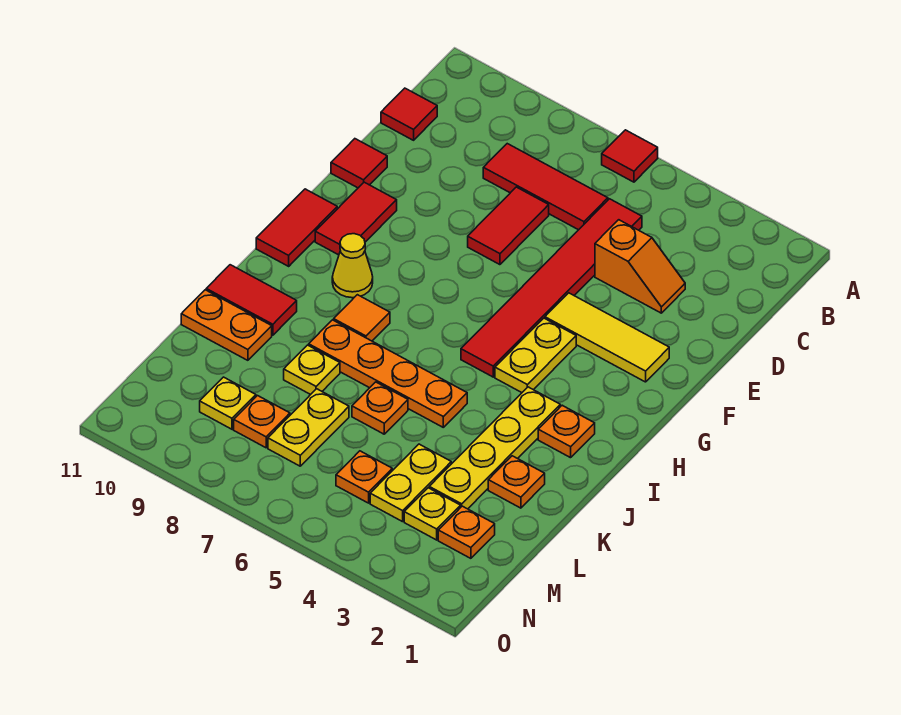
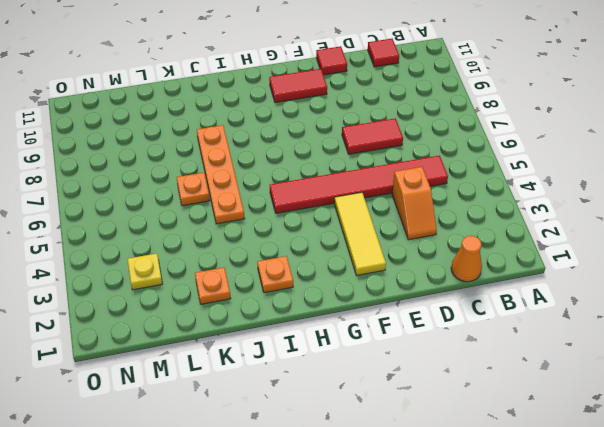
orange 1x1 cone [451,236,482,282] -> none
none -> red 1x1 tile [602,130,658,182]
none -> red 1x3 tile [483,144,608,230]
none -> yellow 1x2 plate [495,318,576,393]

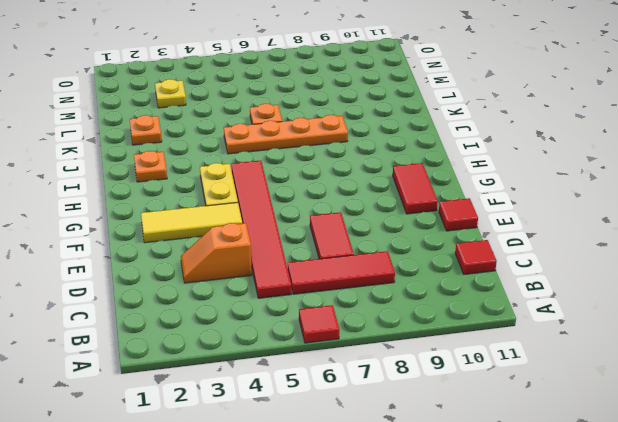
none -> red 1x2 tile [256,189,337,266]
none -> yellow 1x1 cone [332,234,373,298]
none -> yellow 1x4 plate [429,387,560,509]

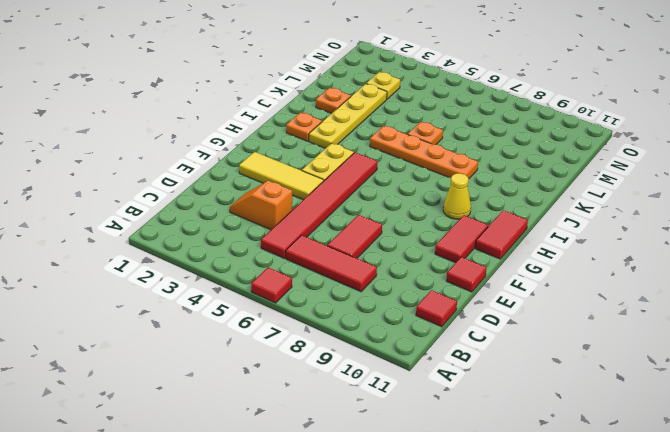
none -> orange 1x1 tile [334,295,390,341]
none -> red 1x2 tile [206,265,297,335]
none -> yellow 1x1 plate [284,345,340,395]

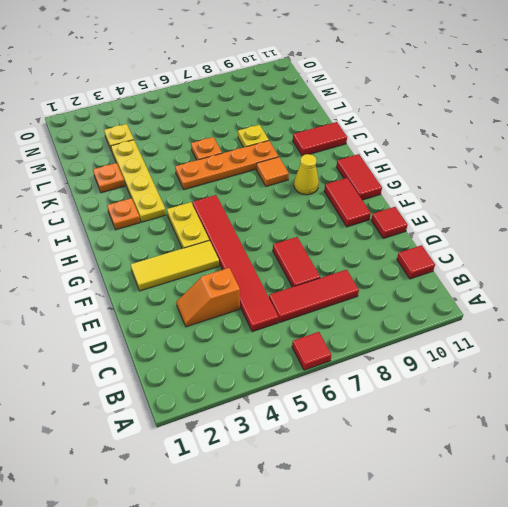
none -> orange 1x2 plate [181,290,272,360]
none -> yellow 1x2 plate [370,444,451,522]
none -> yellow 1x2 plate [268,389,349,466]

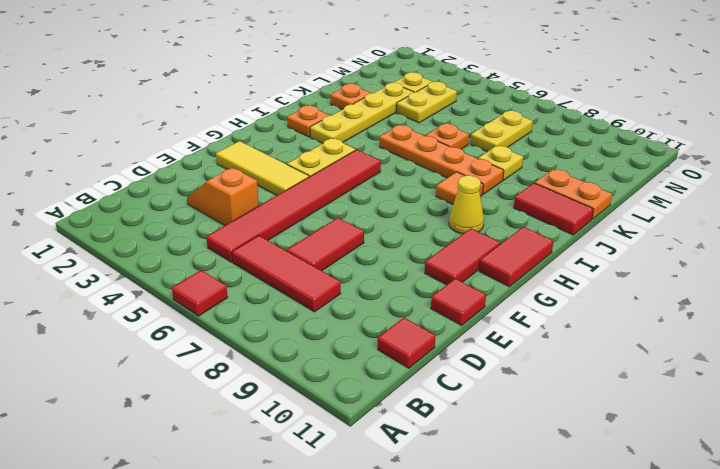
none -> orange 1x1 plate [438,506,495,558]
none -> orange 1x1 plate [336,451,392,503]
none -> orange 1x1 plate [234,396,290,448]

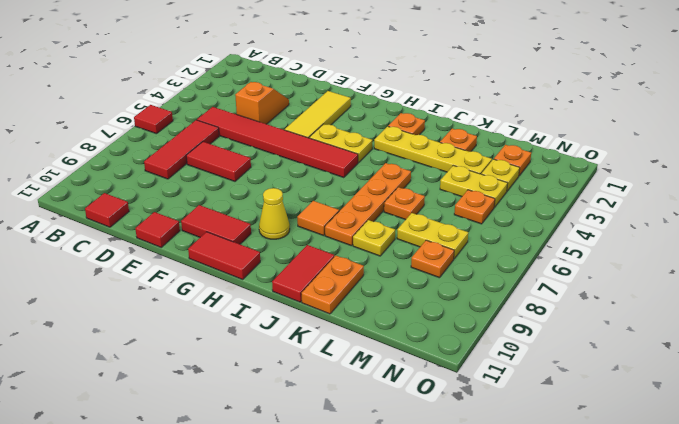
none -> yellow 1x1 plate [200,377,256,429]

